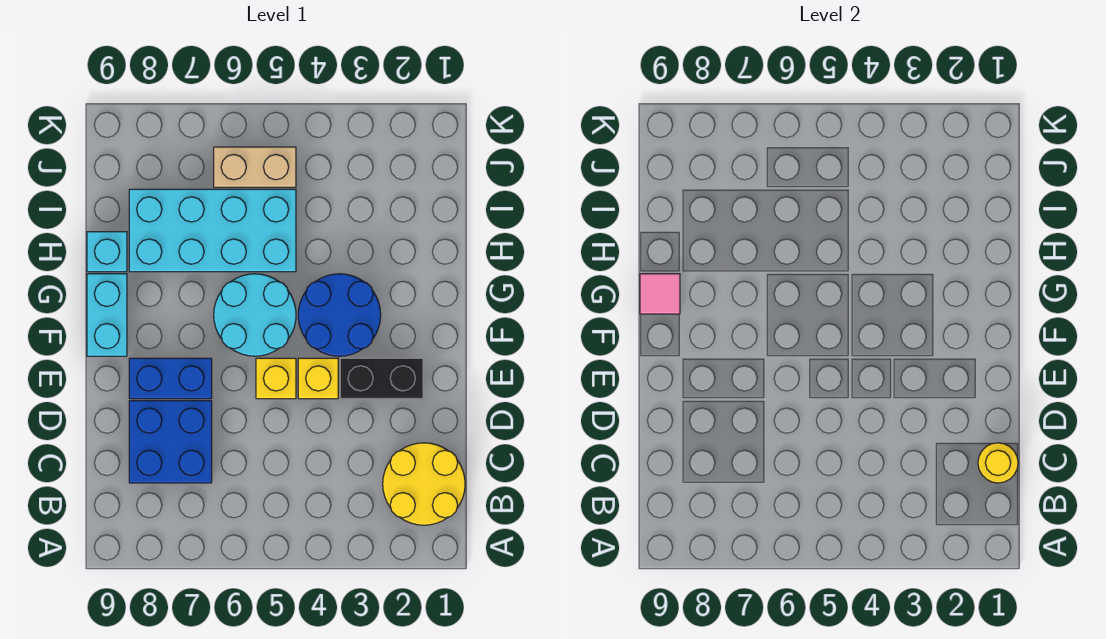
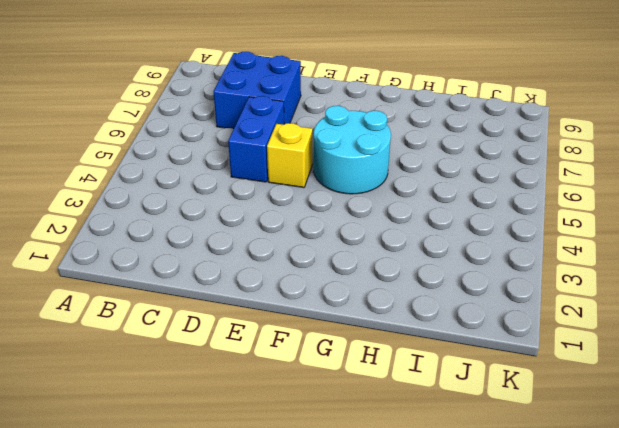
blue 1x2 brick [228,96,284,182] -> blue 1x2 brick moved to [129,358,212,399]
none -> yellow 2x2 round brick [383,443,465,525]
none -> black 1x2 brick [340,358,423,399]
none -> yellow 1x1 brick [298,358,338,399]

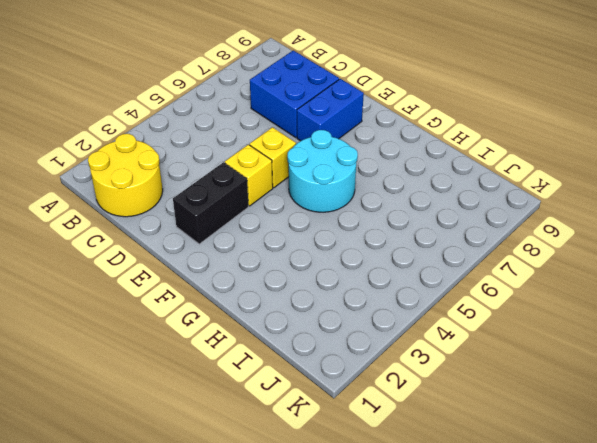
none -> blue 2x2 round brick [298,274,381,356]
none -> cyan 1x2 brick [87,274,127,356]
none -> cyan 2x4 brick [129,189,296,272]

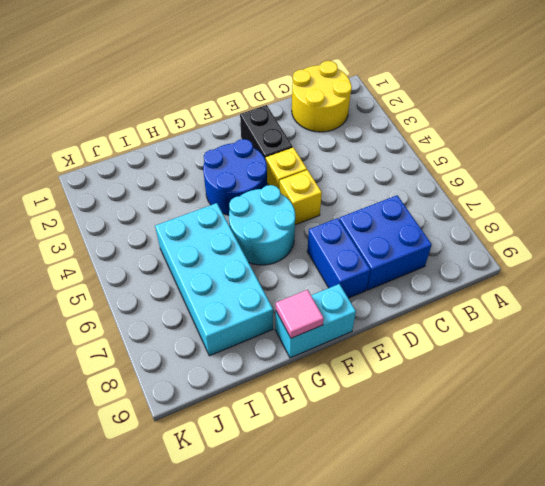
none -> cyan 1x1 brick [87,232,127,272]
none -> tan 1x2 brick [214,147,296,187]
none -> yellow 1x1 round brick [978,443,1018,483]

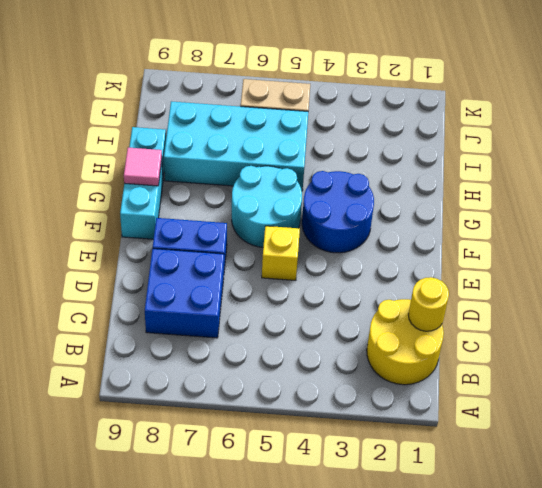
none -> black 1x2 brick [340,358,423,399]
none -> yellow 1x1 brick [298,358,338,399]

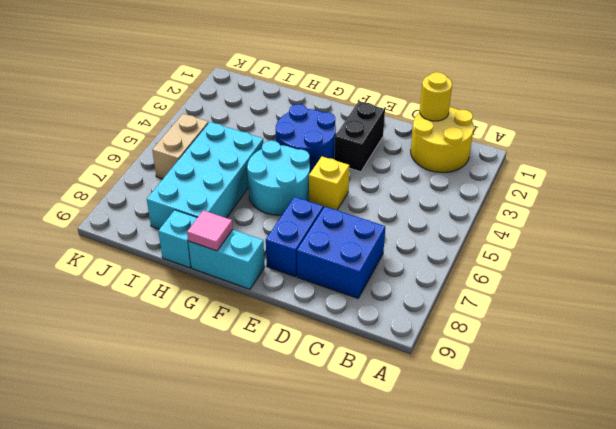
none -> yellow 1x1 brick [298,358,338,399]

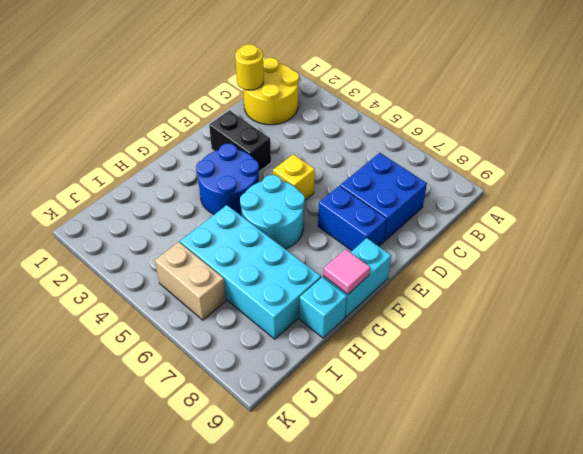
none -> yellow 1x1 brick [298,358,338,399]

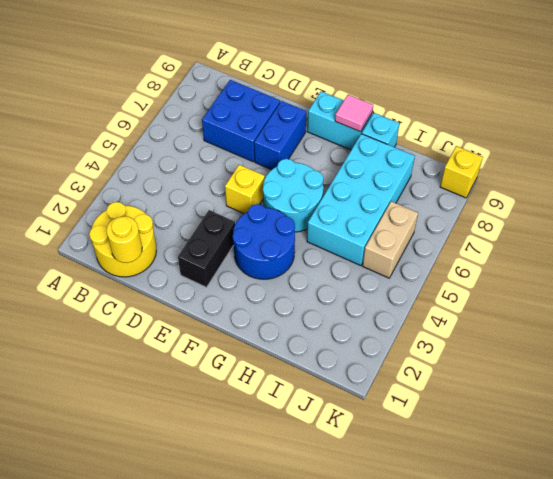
yellow 1x1 brick [440,146,483,198] -> yellow 1x1 brick moved to [298,358,338,399]

